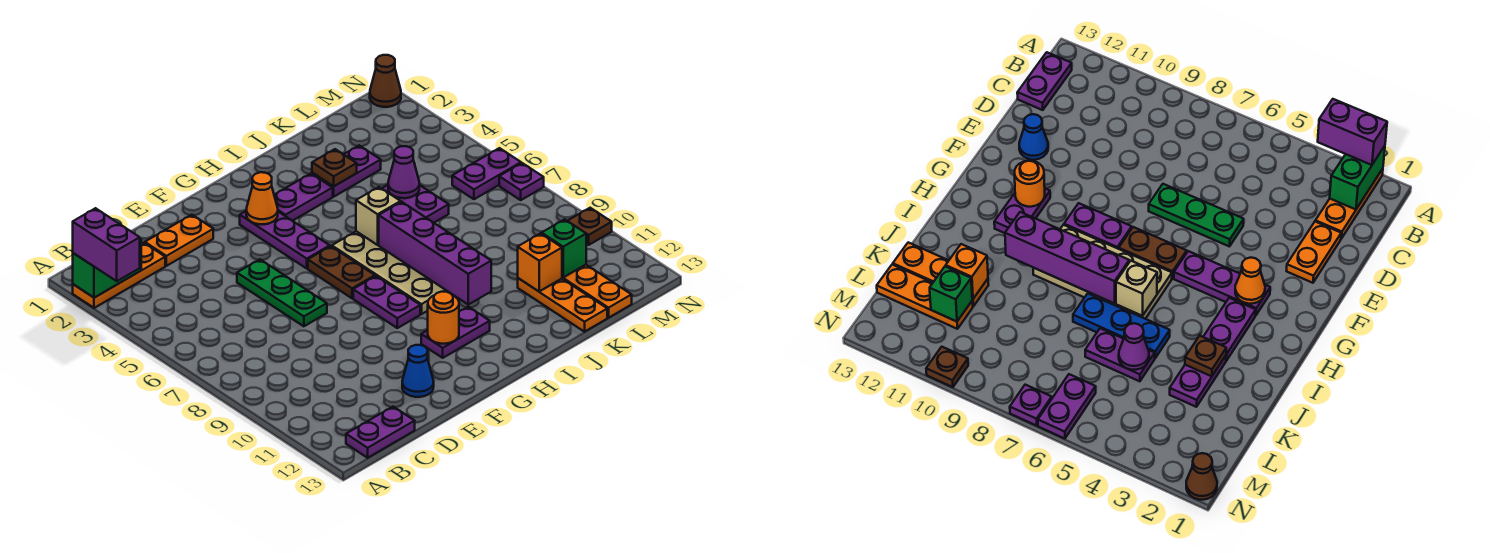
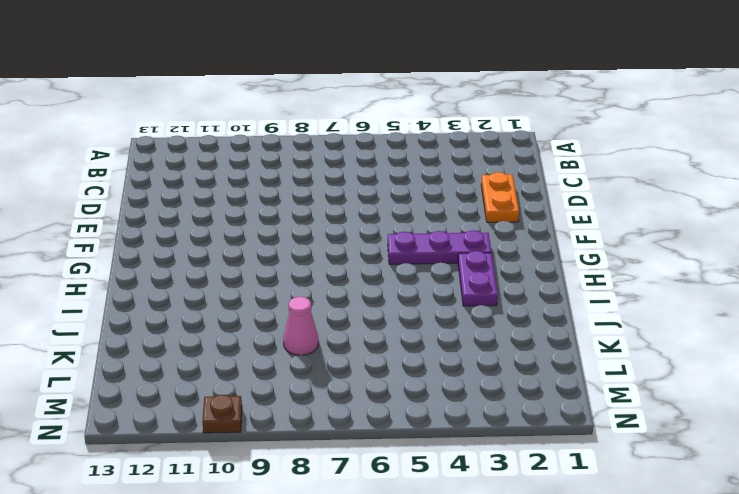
pink 1x1 cone [283,297,319,355] -> none
none -> orange 1x3 plate [73,243,165,308]
none -> purple 1x2 plate [346,407,415,458]
none -> green 1x3 plate [237,259,327,326]
none -> blue 1x1 cone [402,345,434,397]

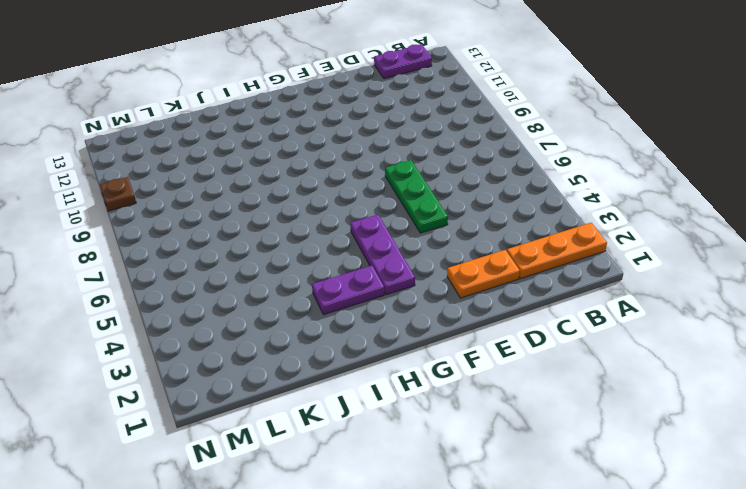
none -> blue 1x1 cone [402,345,434,397]
none -> brown 1x2 plate [308,246,375,298]
none -> purple 1x2 plate [353,276,420,328]
none -> purple 1x2 plate [421,307,490,358]

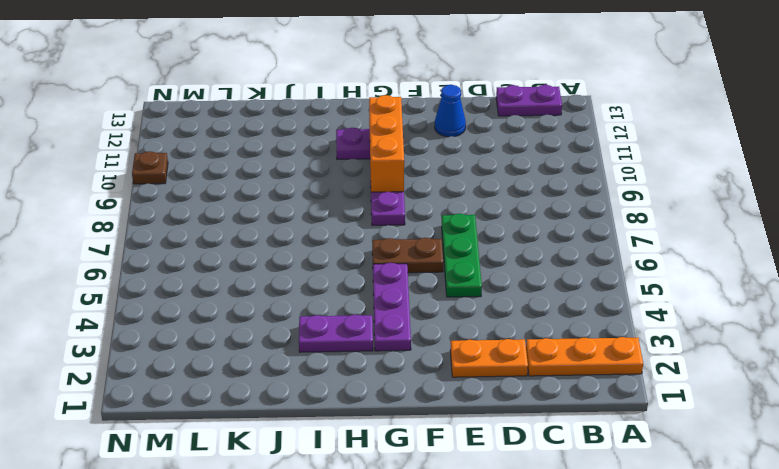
brown 1x2 plate [372,238,443,273] -> brown 1x2 plate turned to [308,246,375,298]
orange 1x3 brick [369,95,404,192] -> orange 1x1 round brick [428,292,459,344]
none -> tan 2x4 plate [332,231,454,314]
none -> purple 1x2 plate [312,146,381,197]
none -> blue 1x3 plate [1073,293,1170,358]
none -> purple 1x2 plate [382,185,449,223]

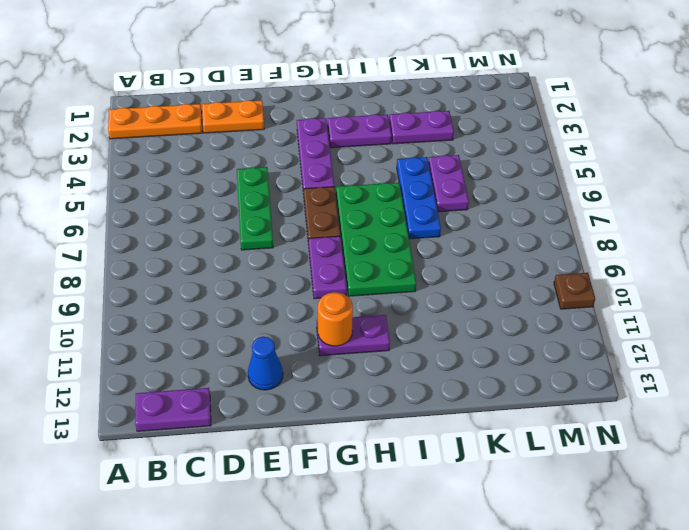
green 2x4 plate [336,183,416,296] -> tan 2x4 plate [332,231,454,314]
none -> orange 1x3 plate [518,278,607,332]
none -> orange 1x3 plate [562,265,632,318]
none -> purple 1x2 plate [452,148,521,199]
none -> brown 1x1 cone [370,55,401,107]

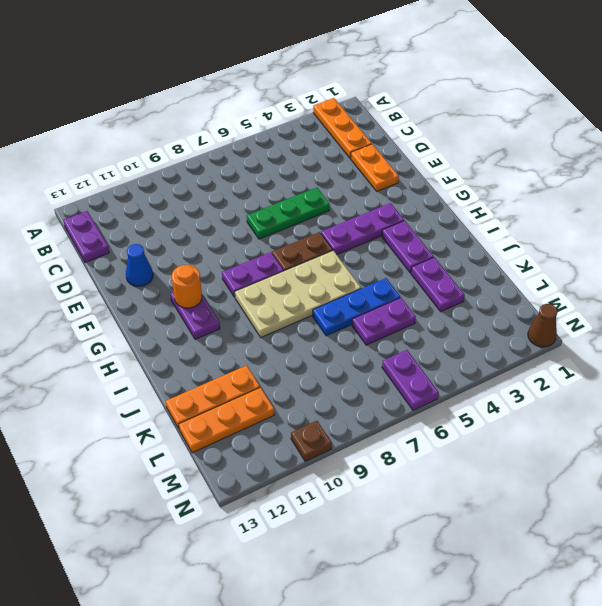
none -> purple 1x1 plate [499,163,544,200]
none -> green 1x2 brick [73,239,142,298]
none -> orange 1x1 cone [246,172,278,224]
none -> tan 1x1 brick [356,187,401,245]

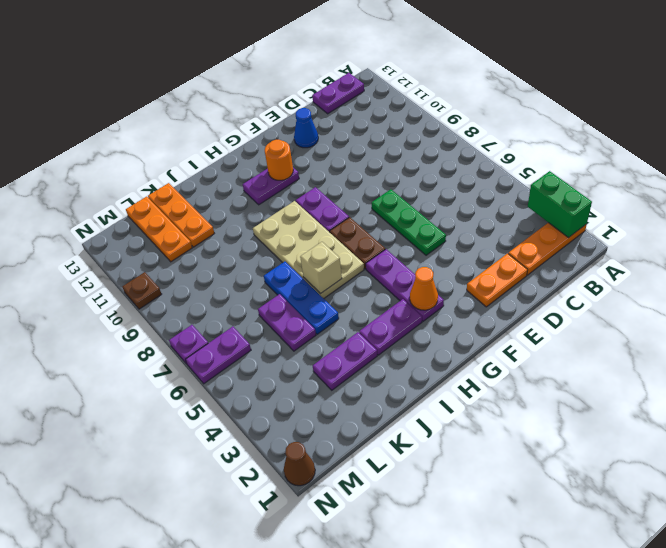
green 1x2 brick [528,171,592,238] -> green 1x2 brick turned to [73,239,142,298]
none -> purple 1x4 brick [379,202,491,305]
none -> brown 1x1 plate [312,149,357,186]
none -> purple 1x1 cone [388,146,419,198]
none -> orange 1x1 brick [518,233,562,291]

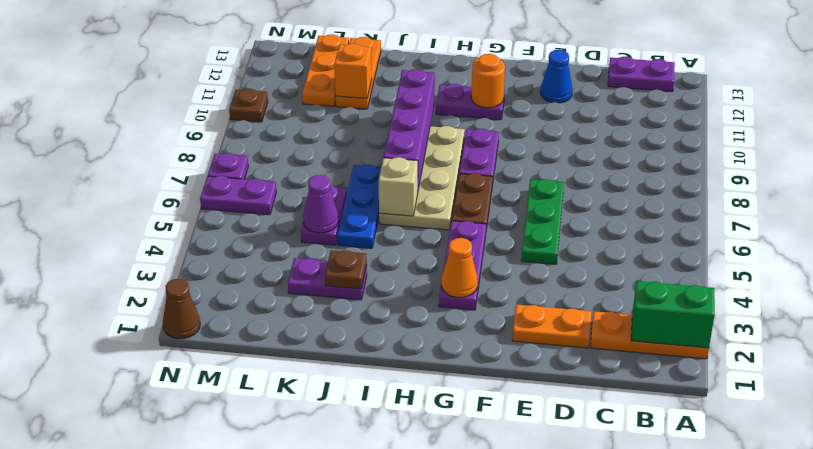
none -> purple 1x2 plate [274,174,333,221]
none -> green 1x1 brick [542,219,586,277]
none -> purple 1x2 brick [73,208,140,281]

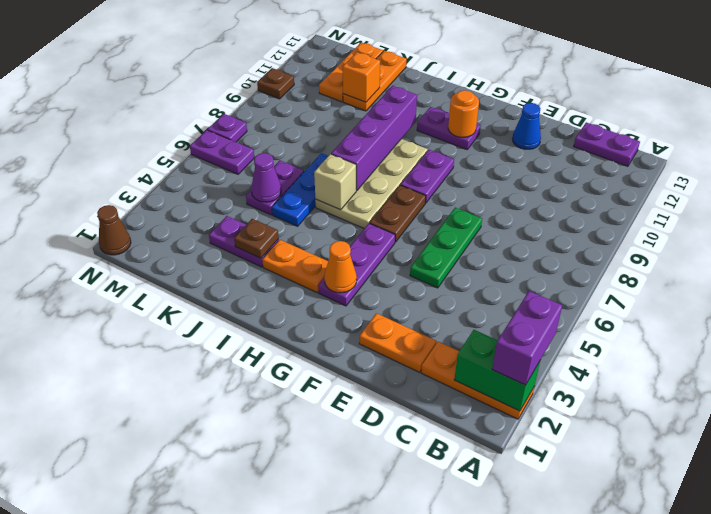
orange 1x2 plate [262,240,328,292] -> purple 1x2 plate [274,174,333,221]
none -> green 1x1 brick [542,219,586,277]

